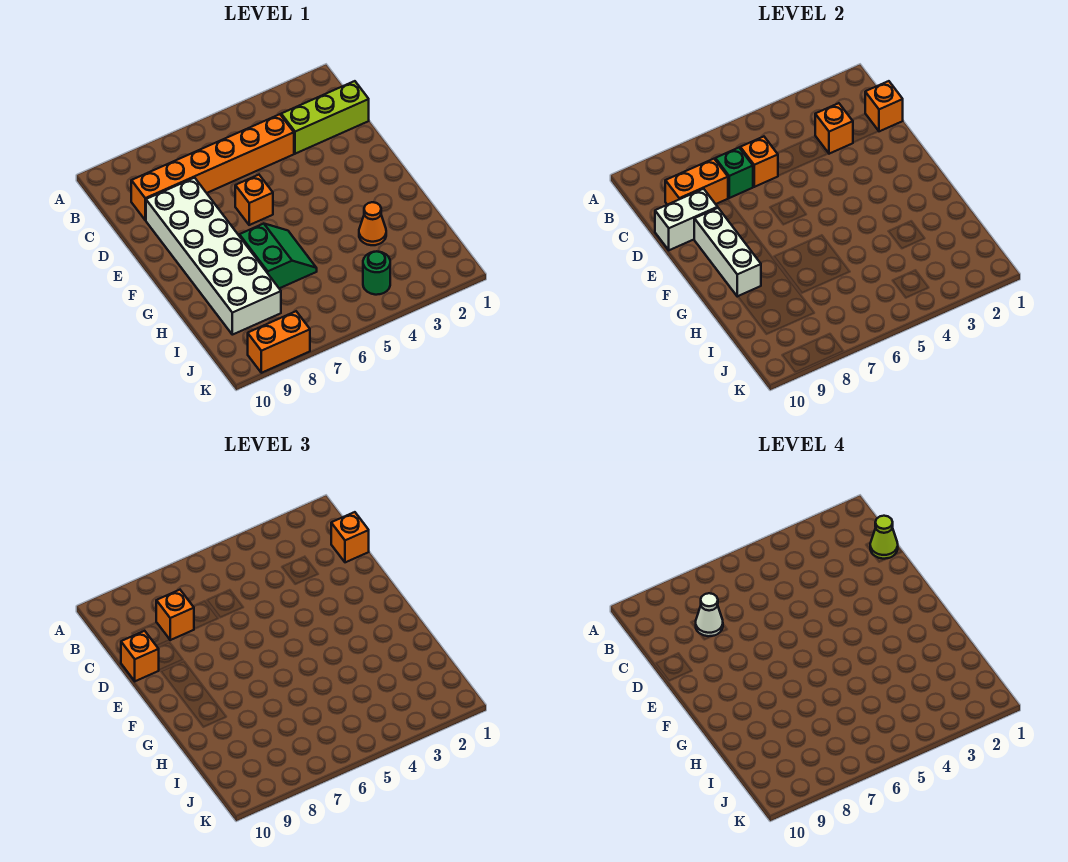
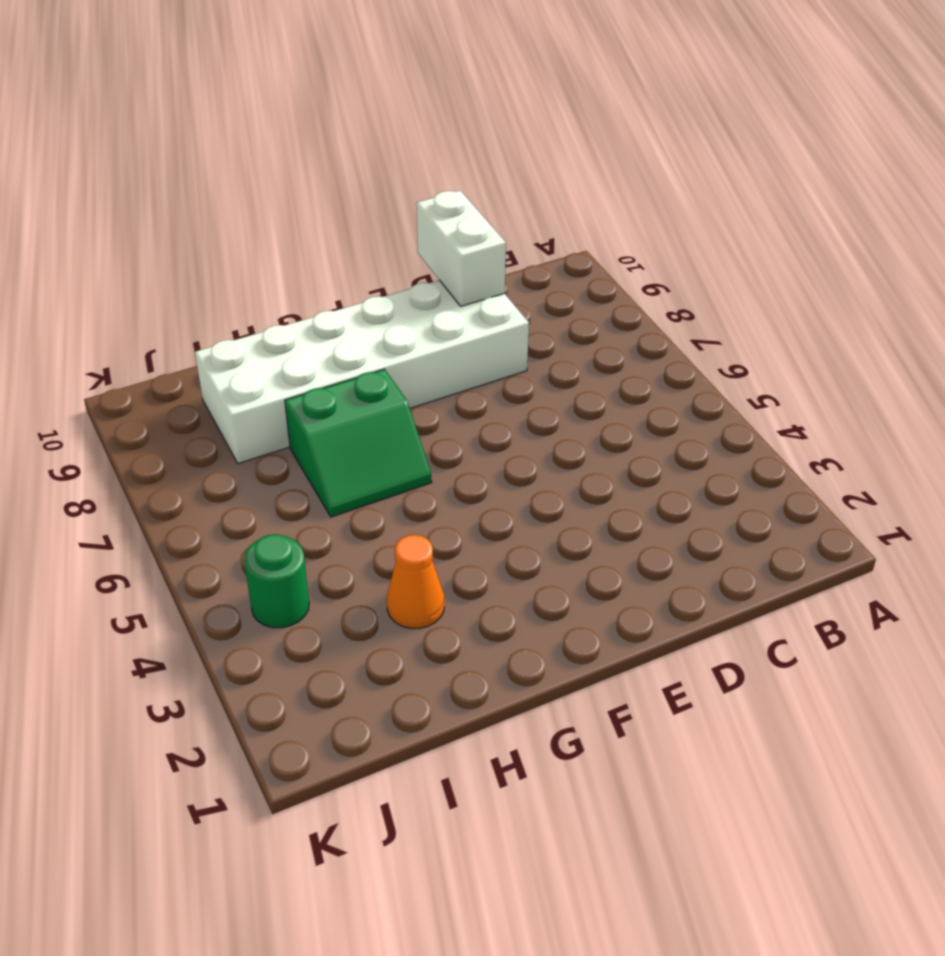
none -> lime 1x3 brick [281,81,369,154]
none -> orange 1x6 brick [131,114,294,220]
none -> orange 1x1 brick [235,175,273,225]

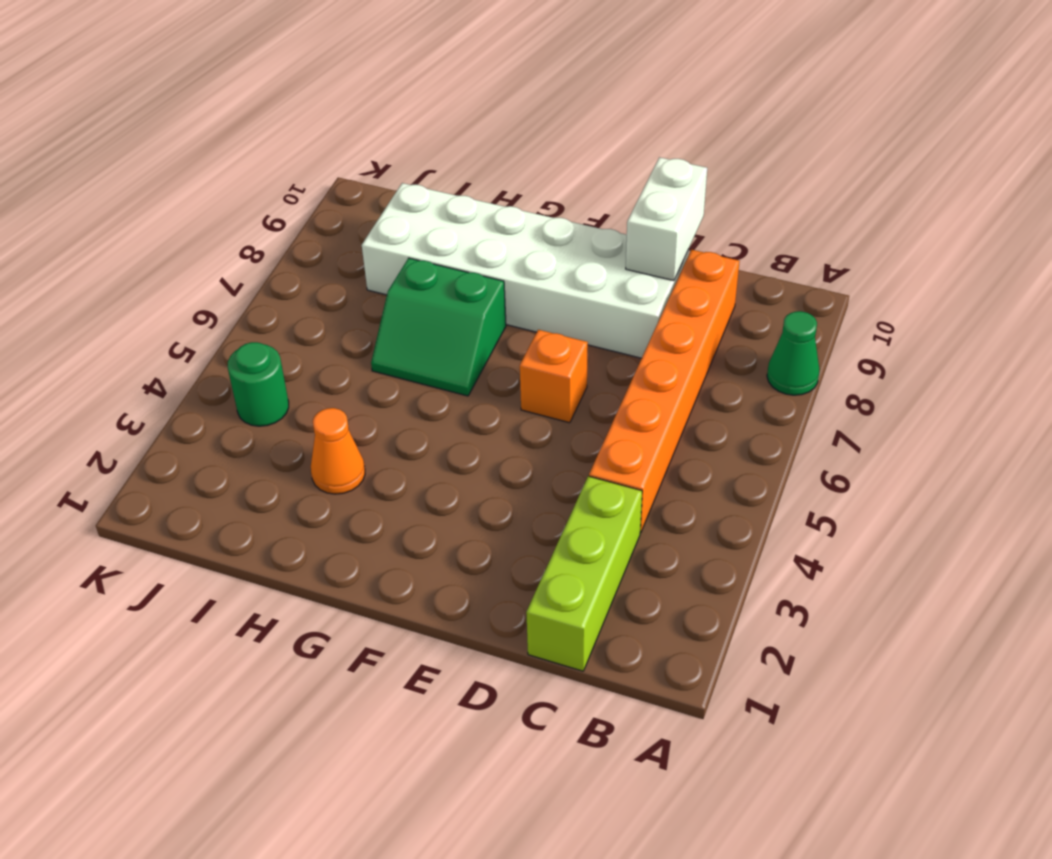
green 1x1 cone [767,311,820,395] -> none
none -> orange 1x2 brick [248,311,310,373]
none -> orange 1x1 brick [865,81,903,131]
none -> orange 1x1 brick [815,103,853,154]

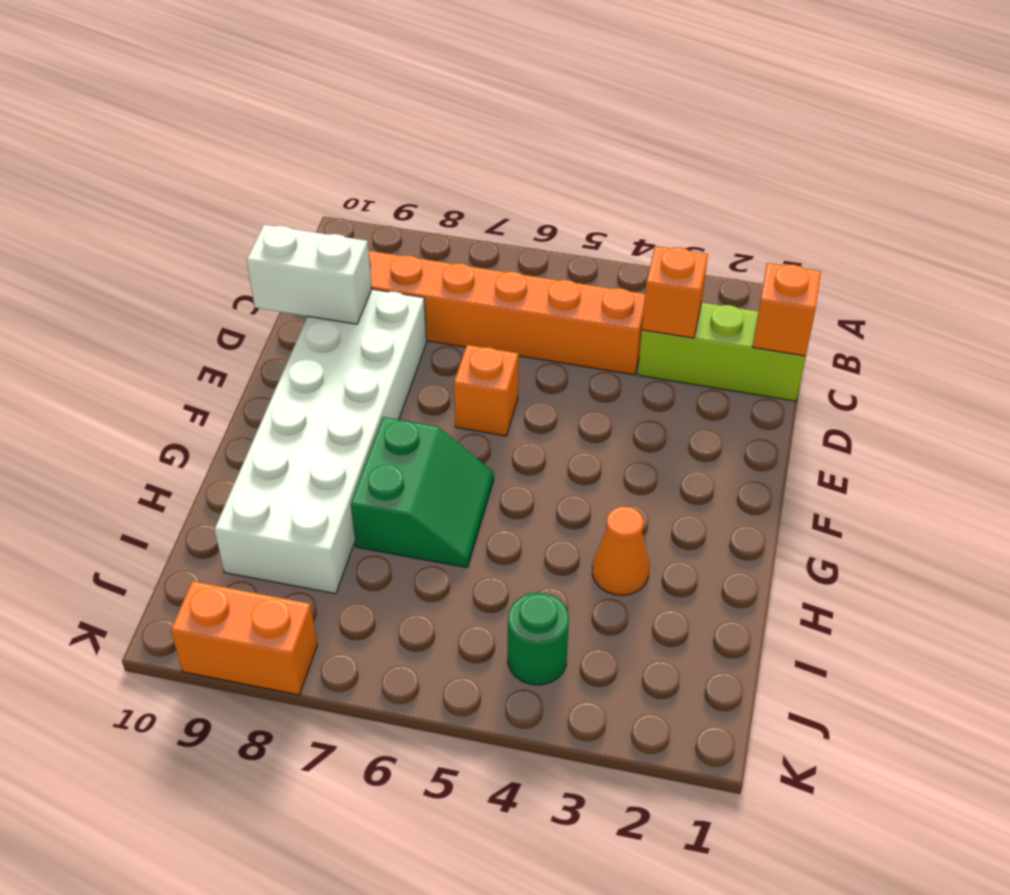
none -> orange 1x1 brick [740,137,778,187]
none -> green 1x1 brick [715,148,753,198]
none -> orange 1x2 brick [665,159,728,205]

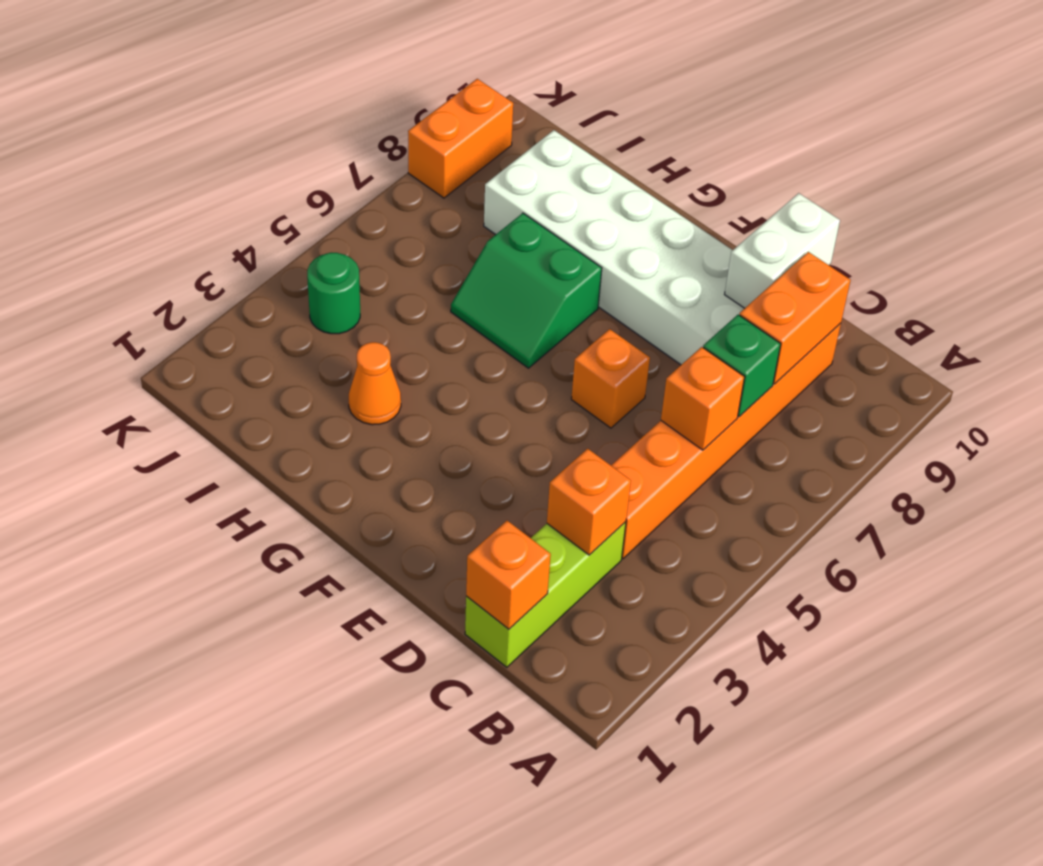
none -> white 1x3 brick [694,208,761,297]
none -> orange 1x1 brick [331,512,369,562]
none -> orange 1x1 brick [156,590,194,640]

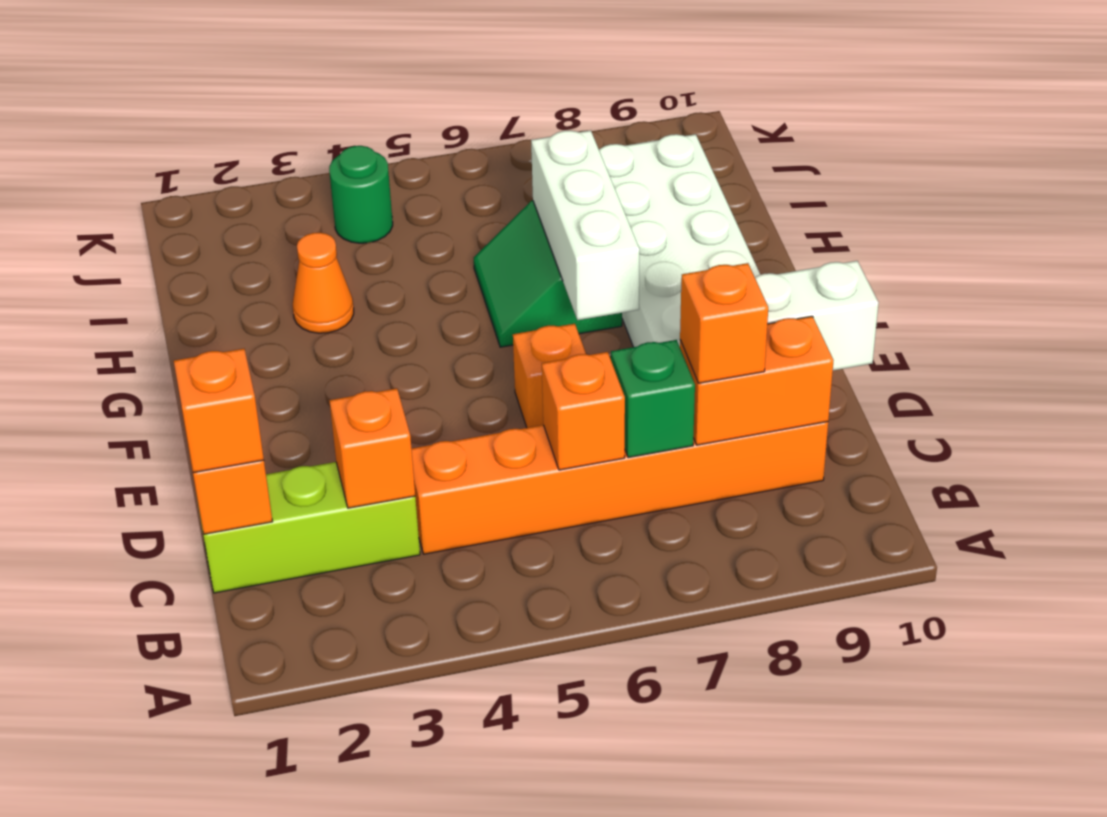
white 1x3 brick [531,130,640,320] -> white 1x3 brick moved to [694,208,761,297]
none -> orange 1x2 brick [248,311,310,373]
none -> orange 1x1 brick [121,631,159,681]
none -> lime 1x1 cone [870,516,898,559]

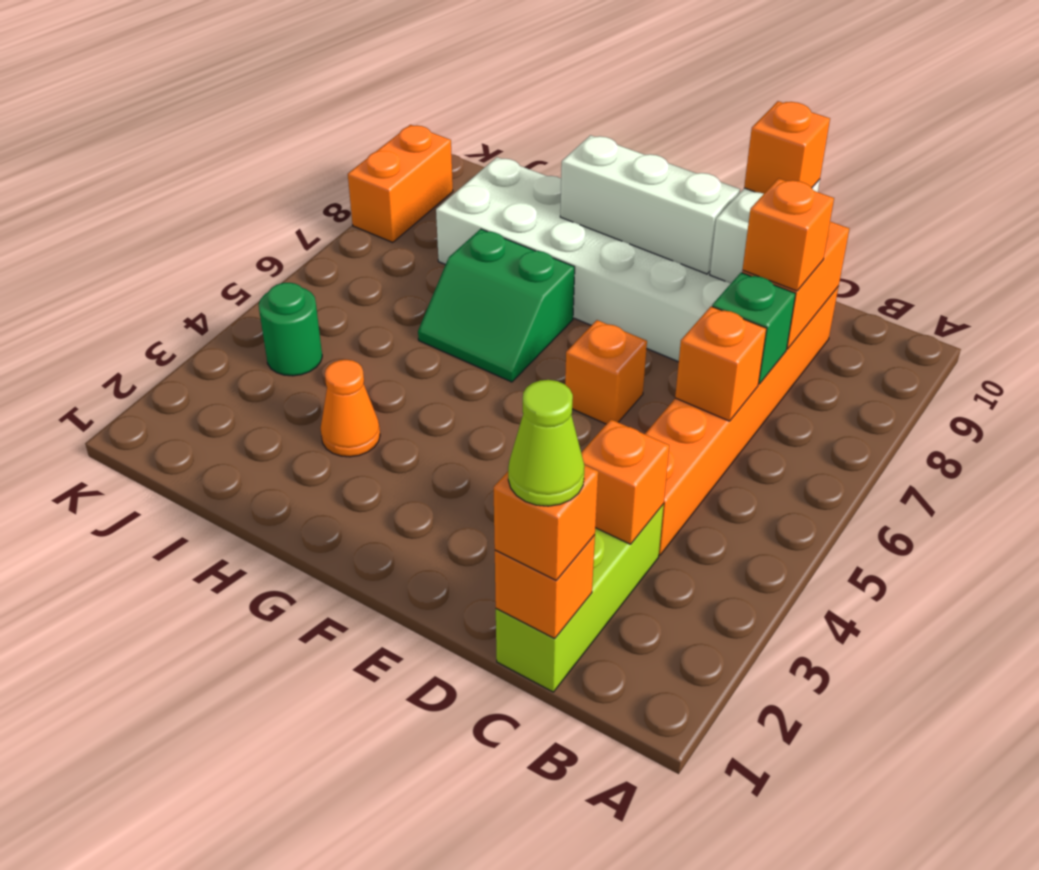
none -> white 1x1 cone [696,593,723,636]

